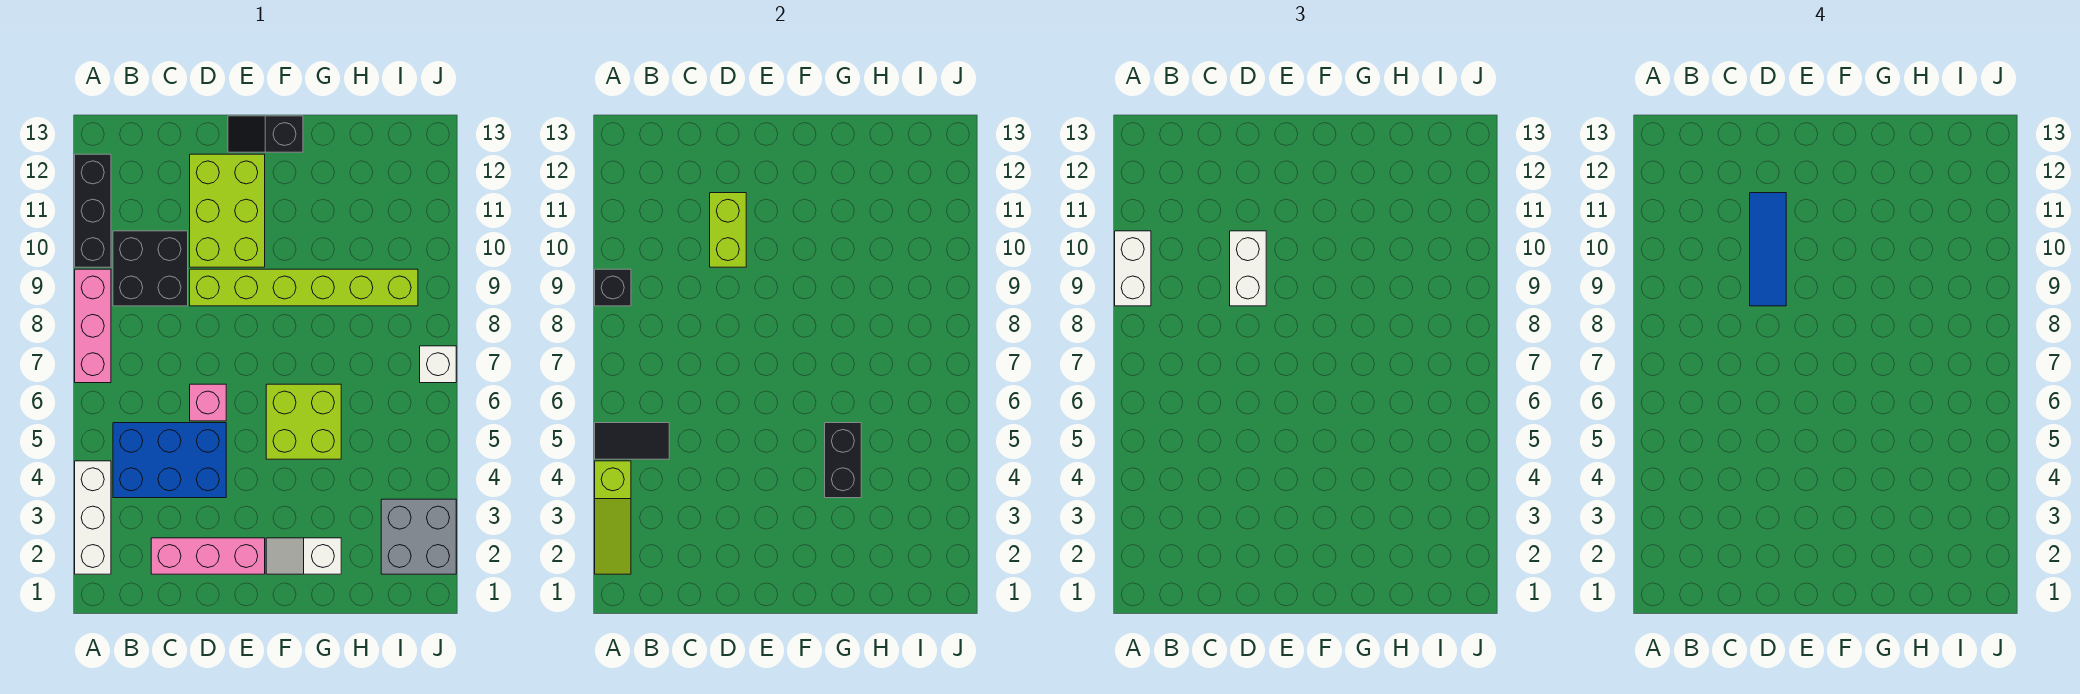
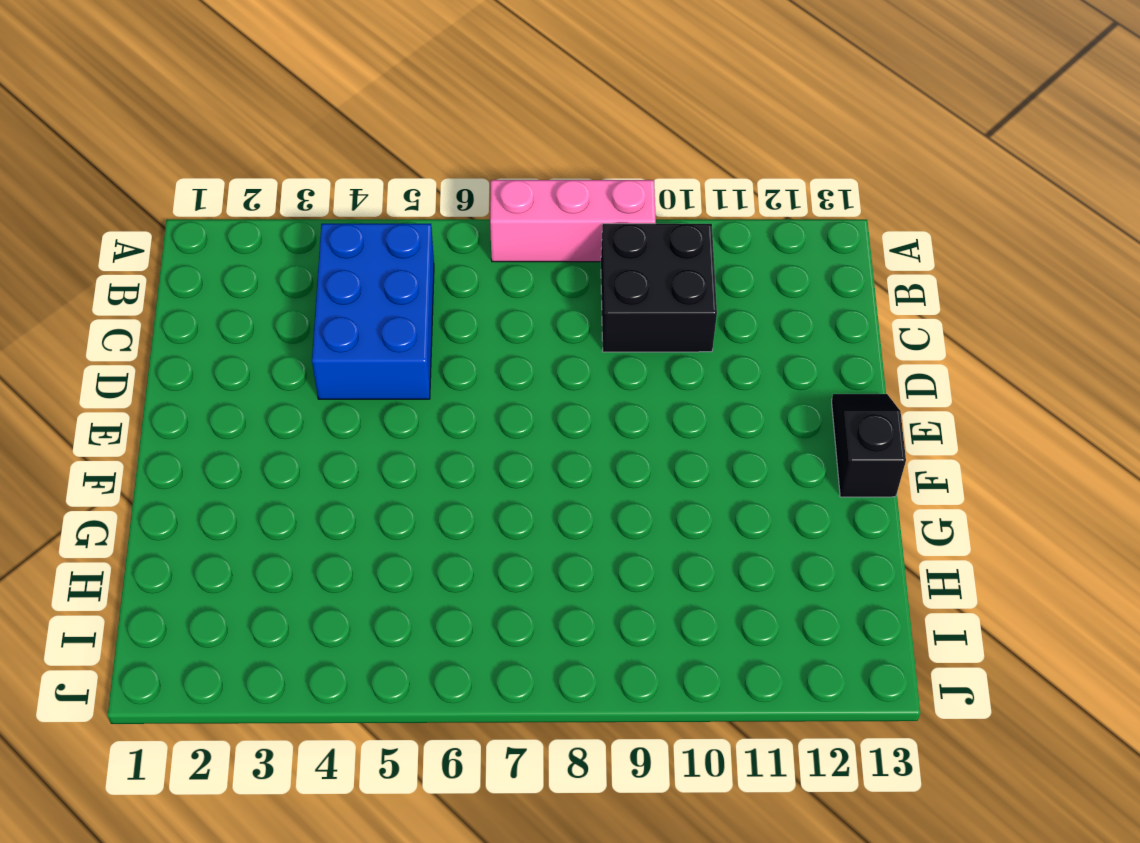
none -> white 1x3 brick [75,461,111,574]
none -> black 1x3 brick [75,154,111,267]
none -> pink 1x3 brick [151,538,265,574]

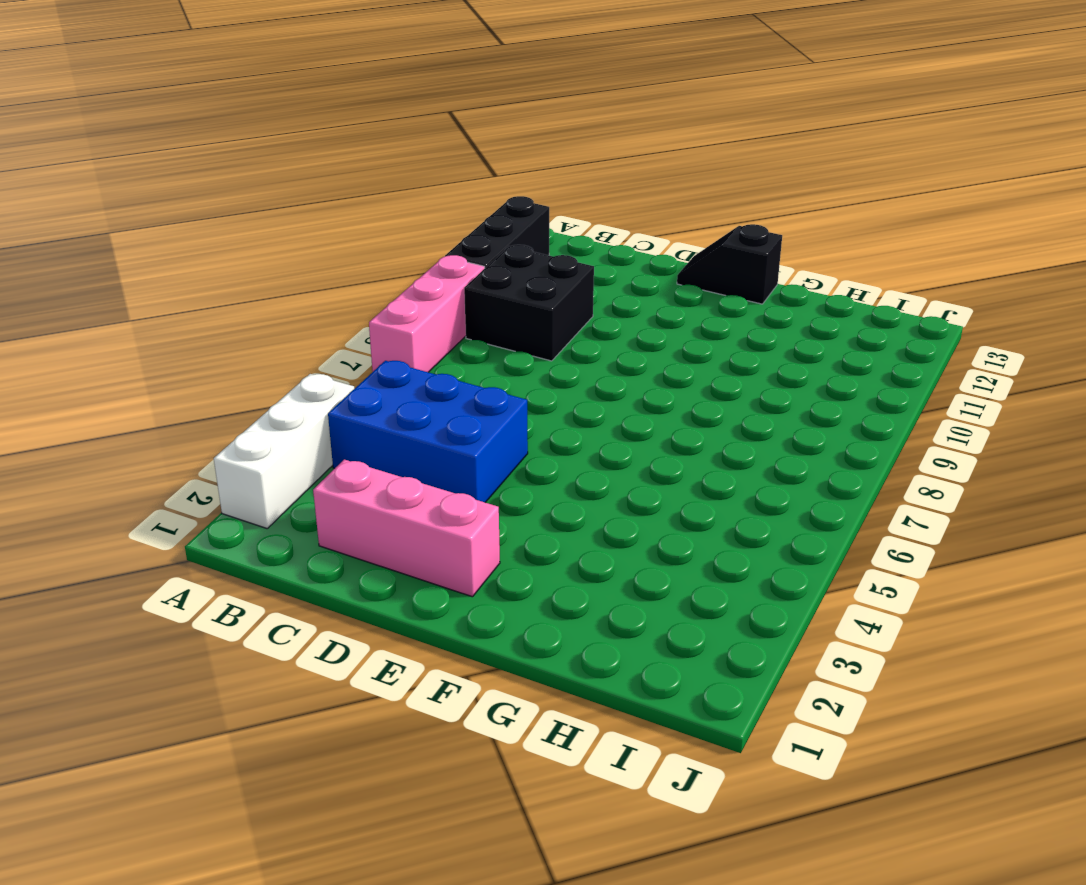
none -> pink 1x1 brick [190,384,226,421]
none -> lime 1x6 brick [190,269,418,306]
none -> lime 2x3 brick [190,154,265,267]

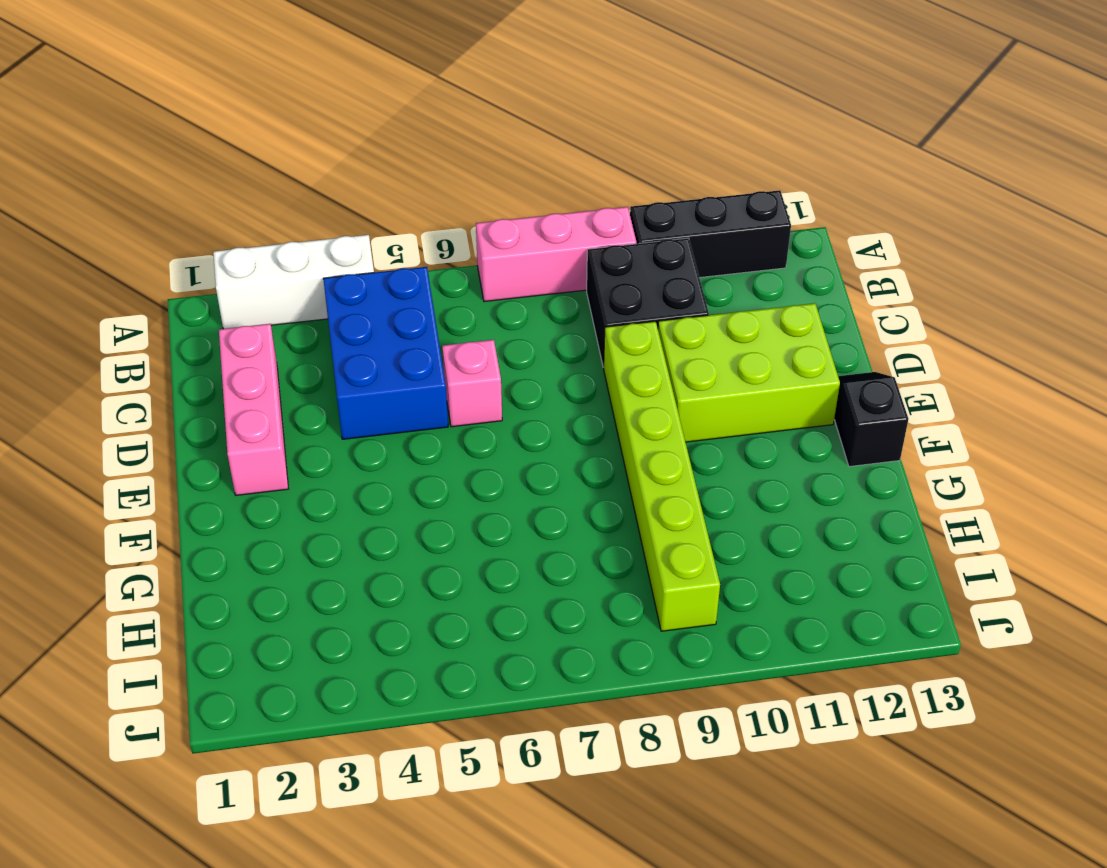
none -> white 1x2 slope [266,538,341,574]
none -> lime 2x2 brick [266,384,341,459]
none -> grey 2x2 brick [381,499,456,574]

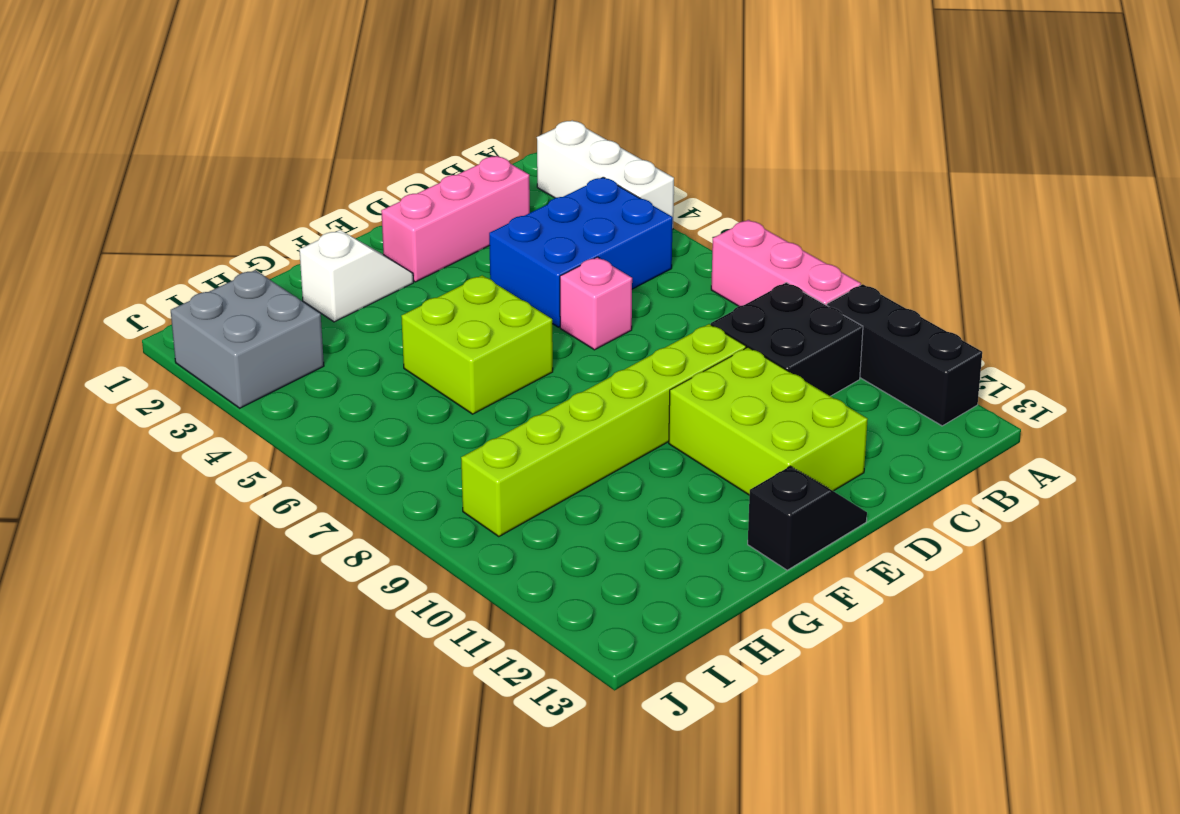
none -> white 1x1 brick [420,346,456,383]
none -> lime 1x3 slope [595,461,631,574]
none -> black 1x2 tile [595,423,669,459]

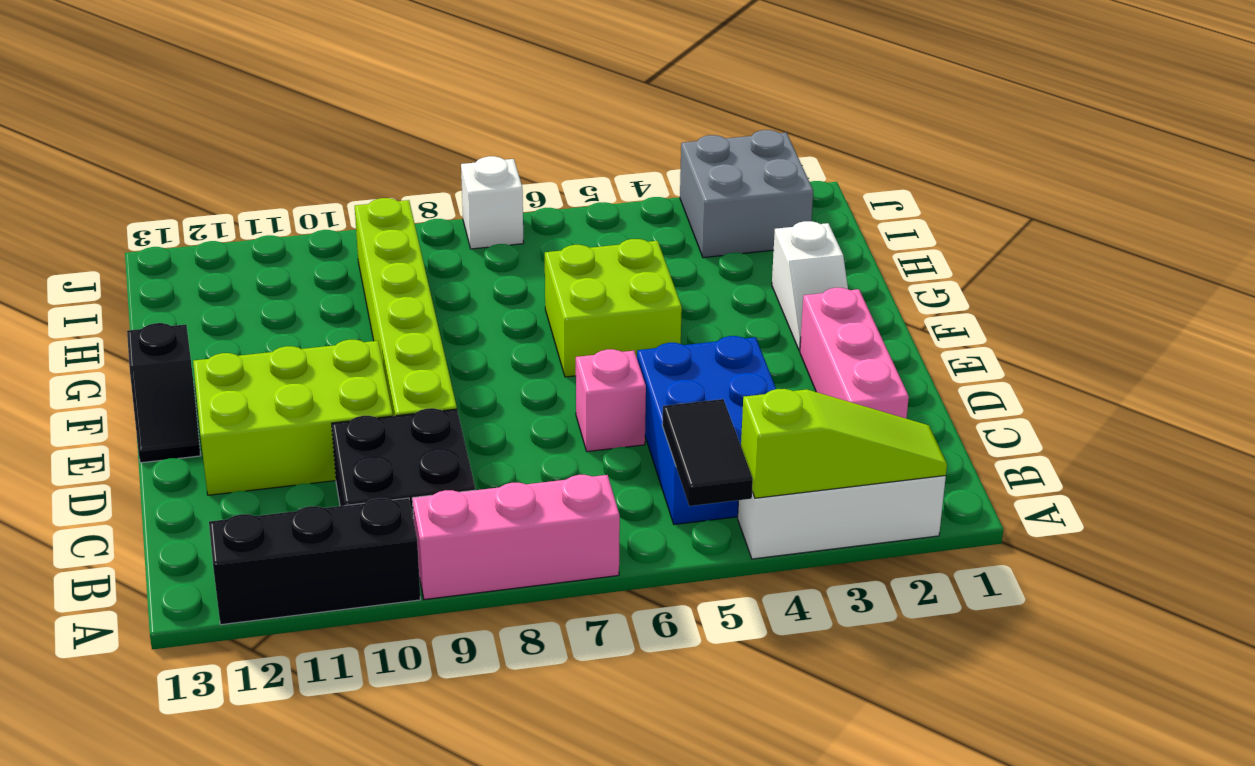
none -> black 1x1 brick [595,269,631,306]
none -> lime 1x2 brick [710,193,746,267]
none -> black 1x2 brick [825,423,861,498]

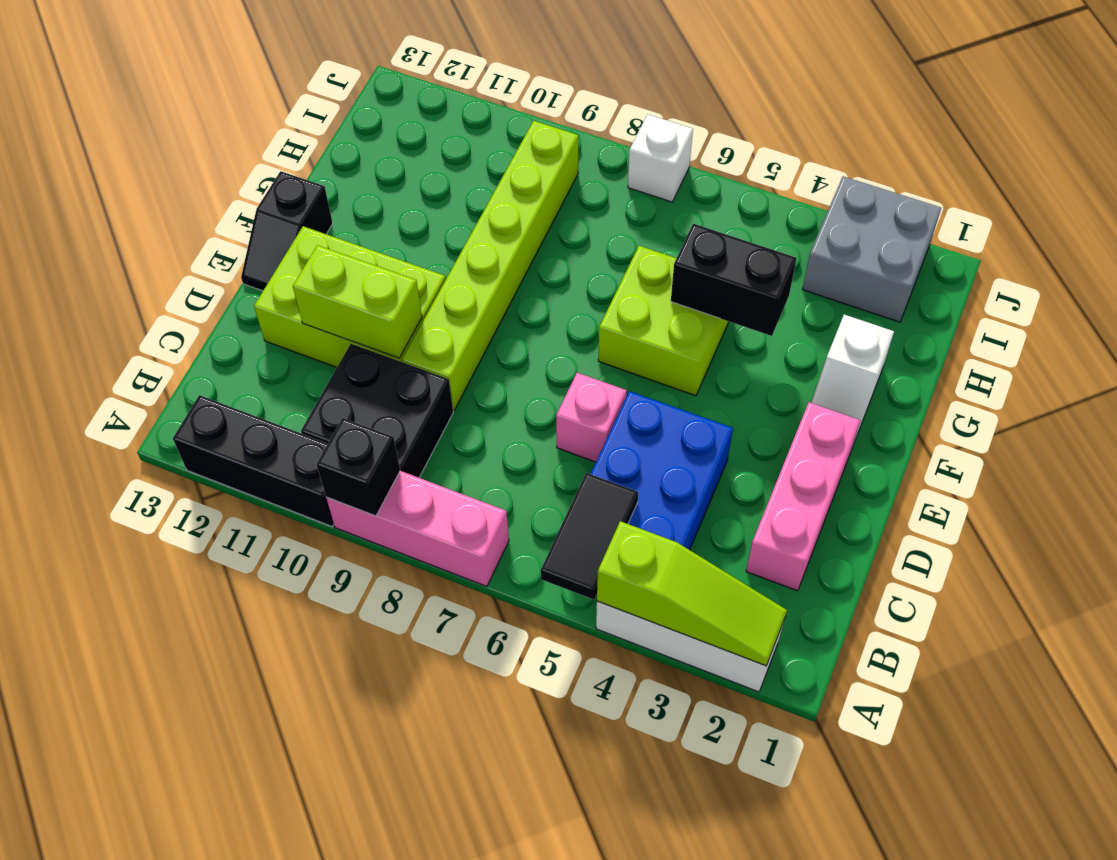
none -> white 1x2 brick [1115,231,1151,306]
none -> white 1x2 brick [1230,231,1266,306]
none -> blue 1x3 tile [1750,193,1786,306]

